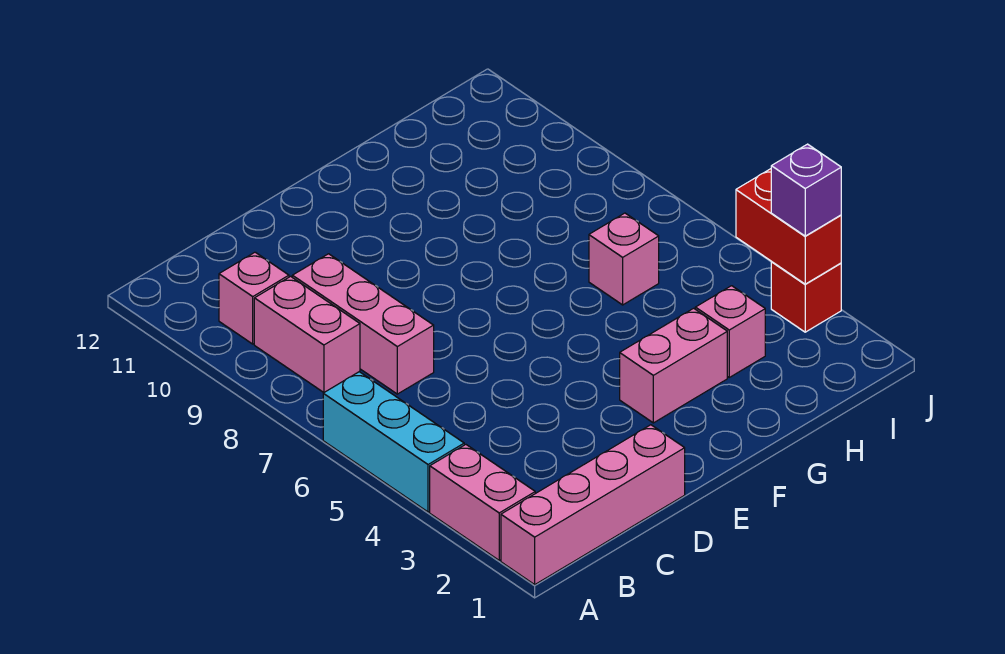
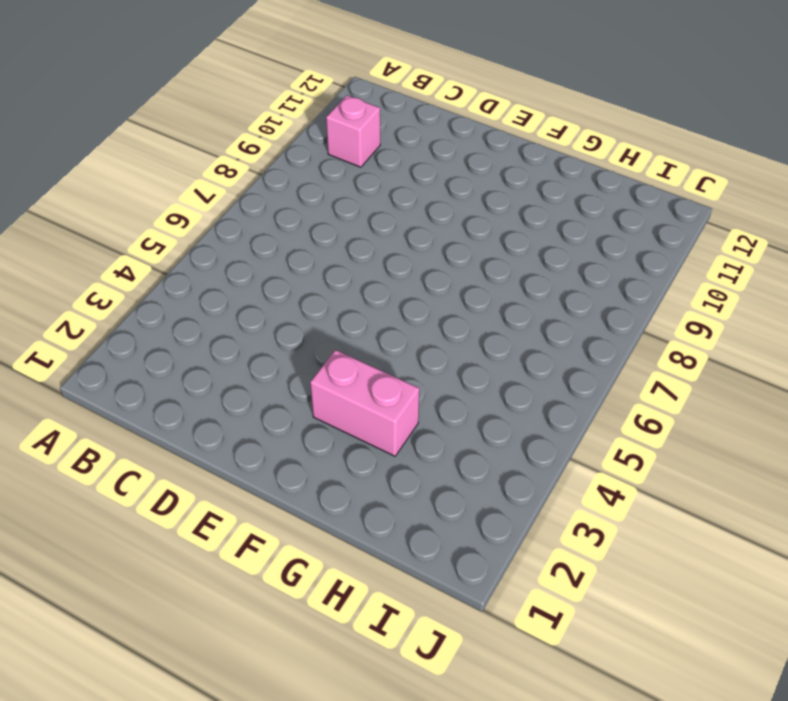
none -> pink 1x4 brick [501,425,685,584]
none -> pink 1x2 brick [430,445,535,560]
none -> cyan 1x3 brick [323,372,464,512]

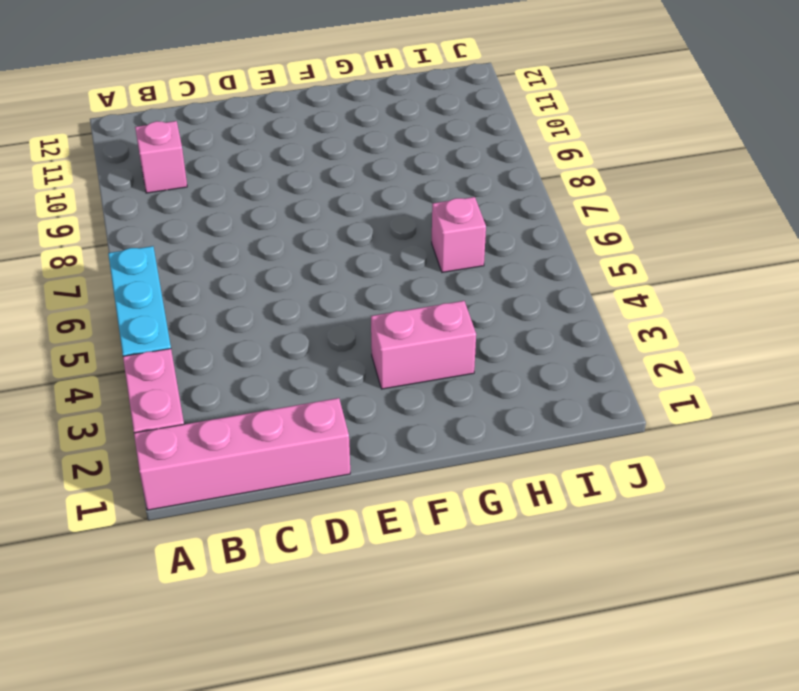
none -> pink 1x2 brick [254,276,360,392]
none -> pink 1x3 brick [292,254,434,394]
none -> pink 1x1 brick [695,286,765,377]

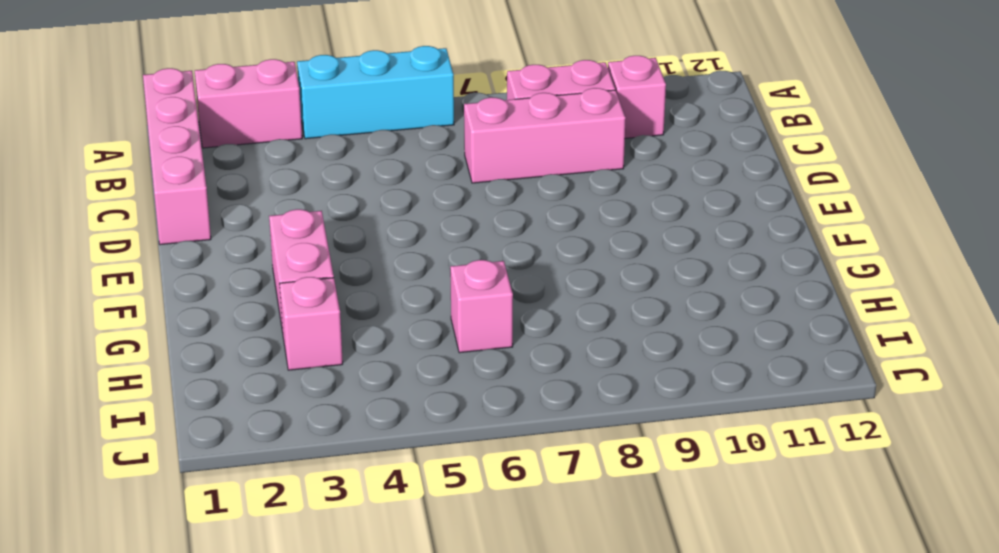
none -> red 1x1 brick [771,262,841,332]
none -> red 1x2 brick [736,169,841,284]
none -> purple 1x1 brick [771,144,841,236]

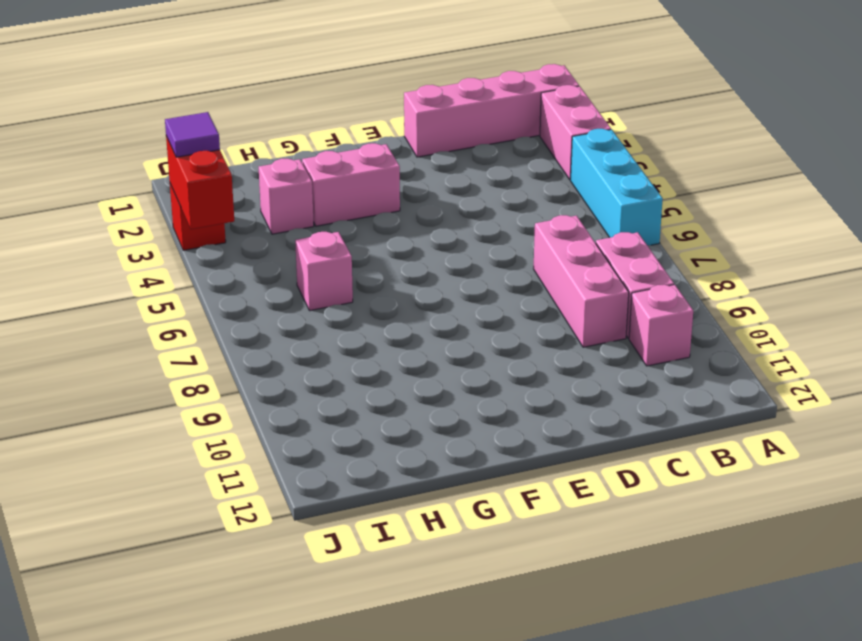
purple 1x1 tile [165,112,220,157] -> purple 1x1 brick [771,144,841,236]

